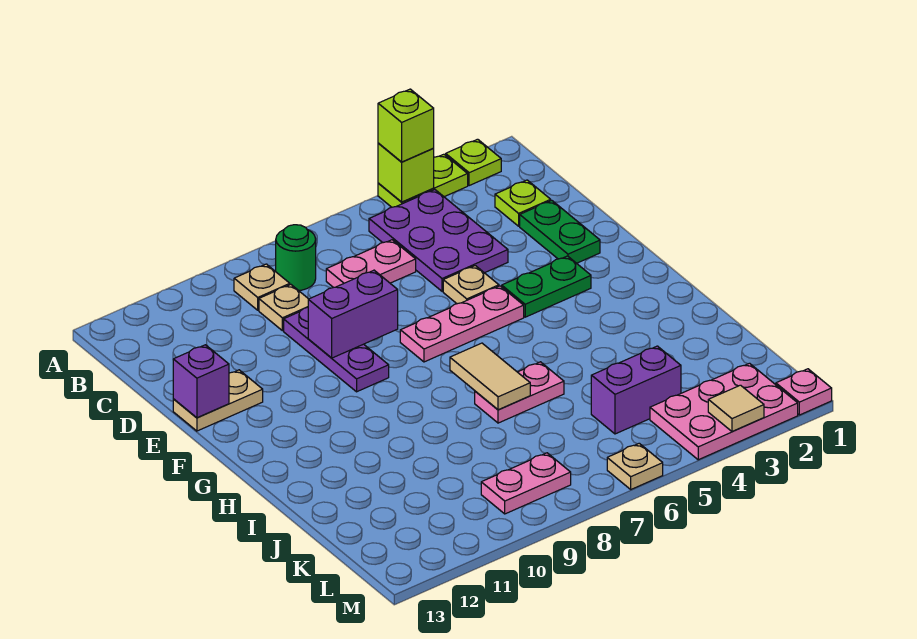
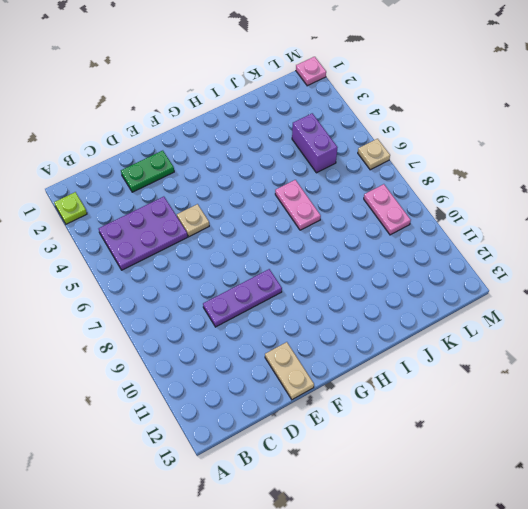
none -> lime 1x2 plate [378,154,468,207]
none -> green 1x1 round brick [276,225,316,291]
none -> tan 1x1 plate [234,264,290,310]

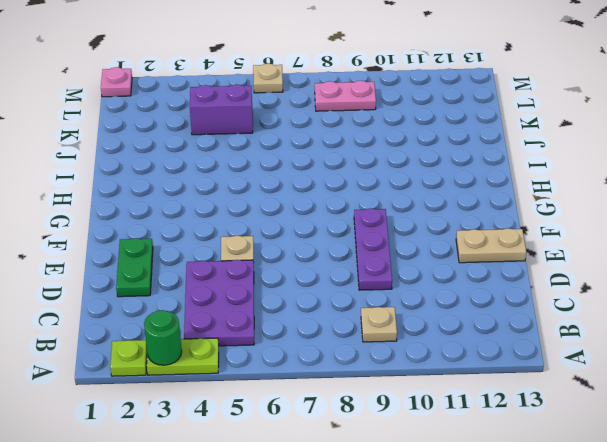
green 1x1 round brick [144,310,182,365] -> green 1x1 round brick moved to [276,225,316,291]
none -> lime 1x1 plate [495,180,551,226]
none -> pink 1x2 plate [326,240,416,288]
none -> tan 1x1 plate [259,285,308,331]

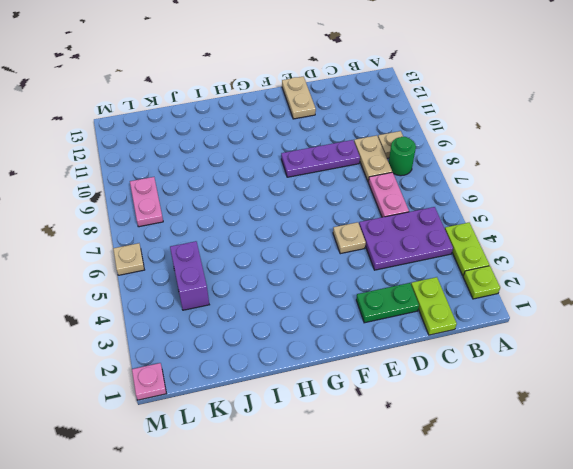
lime 1x2 plate [411,277,457,335] -> lime 1x1 plate [495,180,551,226]
tan 1x2 plate [354,135,392,182] -> tan 1x1 plate [259,285,308,331]
none -> green 1x2 plate [502,256,591,317]
none -> pink 1x3 plate [400,286,524,362]
none -> pink 1x2 plate [475,362,564,423]

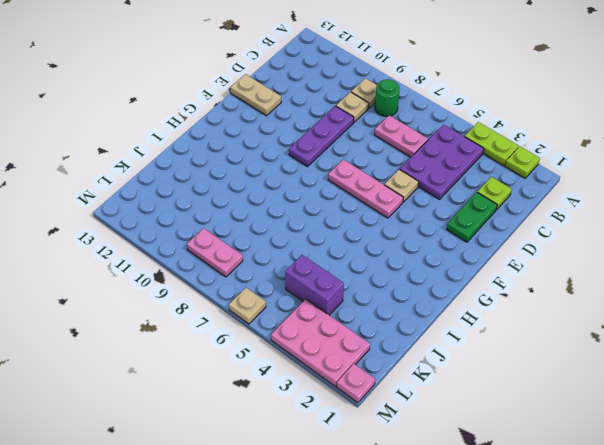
none -> green 1x2 plate [502,256,591,317]
none -> pink 1x2 plate [475,362,564,423]
none -> lime 1x1 brick [378,143,434,202]

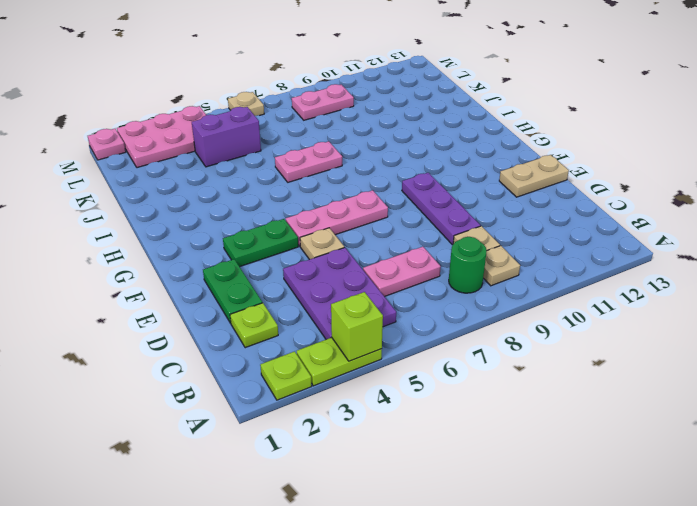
none -> purple 1x2 brick [308,270,398,358]
none -> purple 1x1 brick [173,345,229,418]
none -> tan 1x2 tile [450,343,530,410]

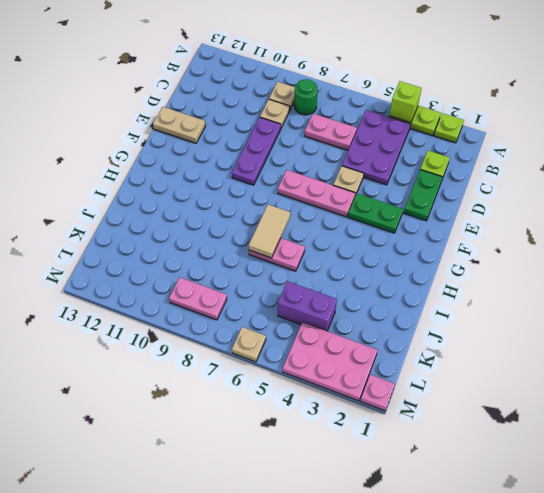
none -> purple 1x2 brick [308,270,398,358]
none -> purple 1x1 brick [173,345,229,418]
none -> tan 1x1 tile [708,385,764,431]

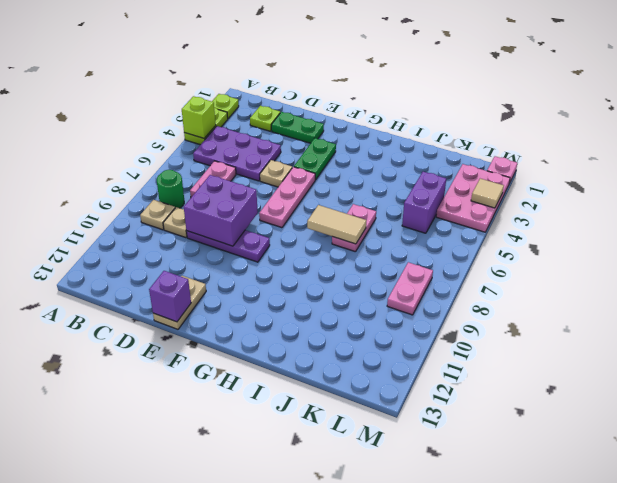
purple 2x2 brick [184,175,258,246] -> purple 1x2 brick [308,270,398,358]
none -> tan 1x1 plate [607,443,663,489]
none -> lime 1x1 brick [378,89,434,162]

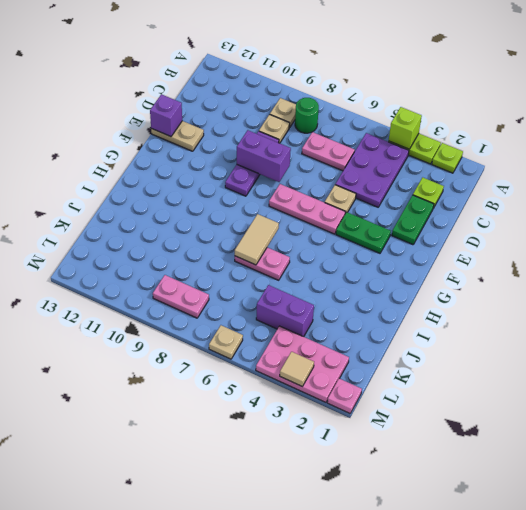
none -> lime 1x1 brick [378,89,434,162]

